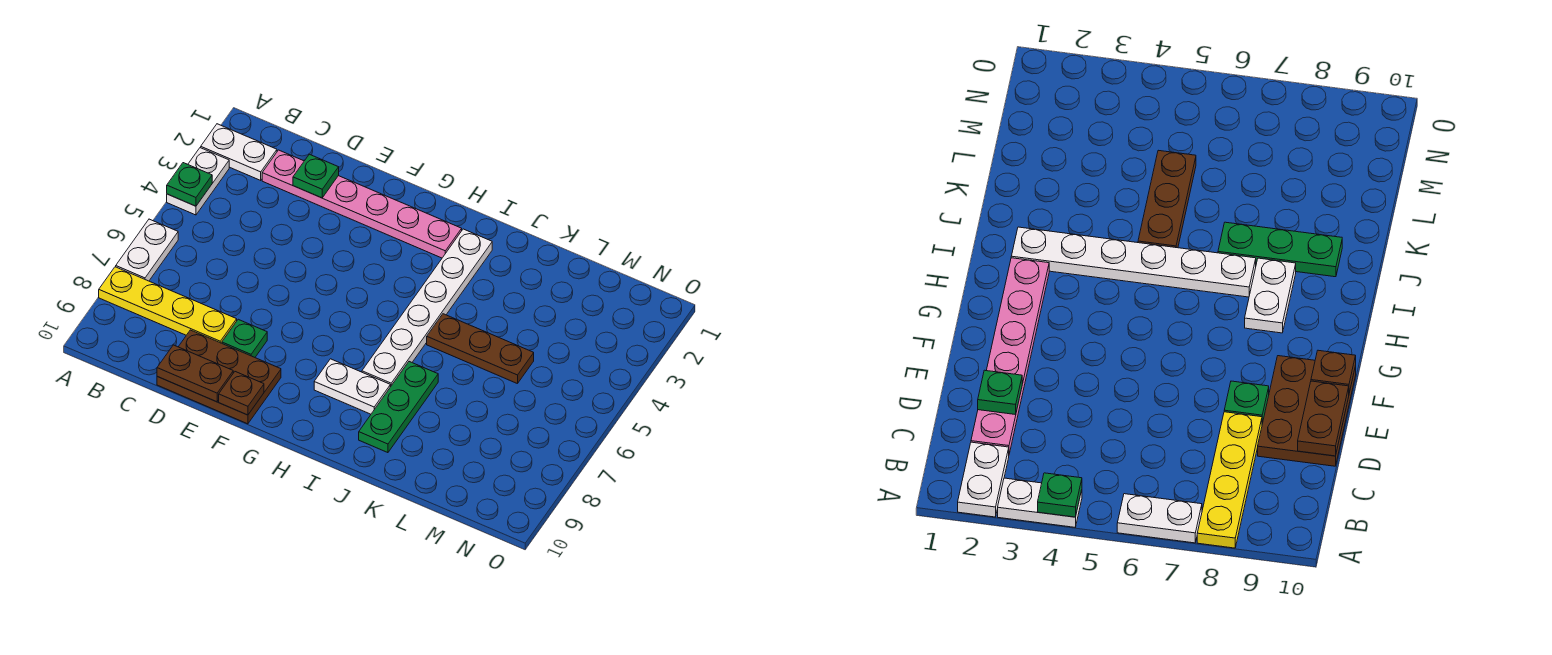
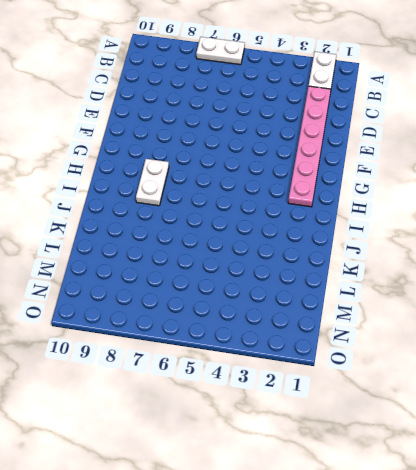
none -> white 1x2 plate [167,148,229,215]
none -> yellow 1x4 plate [99,267,237,343]
none -> brown 2x3 plate [157,330,281,424]

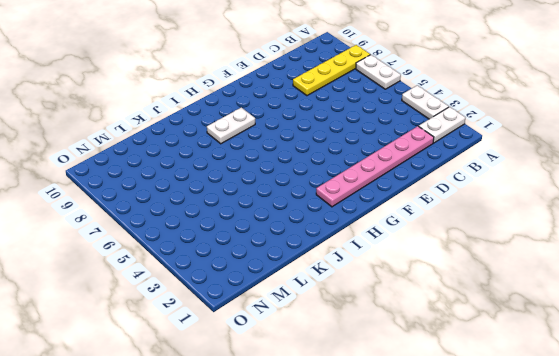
none -> brown 2x3 plate [157,330,281,424]
none -> green 1x1 plate [222,319,267,357]
none -> white 1x6 plate [362,229,492,387]

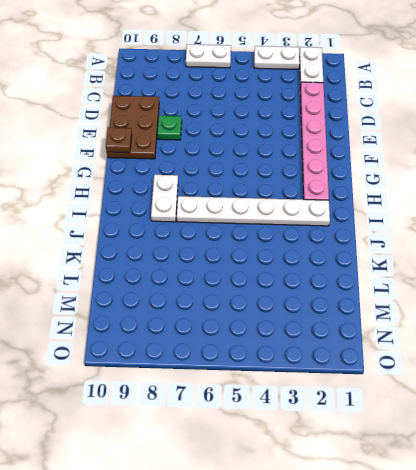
none -> yellow 1x4 plate [99,267,237,343]
none -> brown 1x3 plate [427,314,534,384]
none -> green 1x3 plate [359,362,438,453]

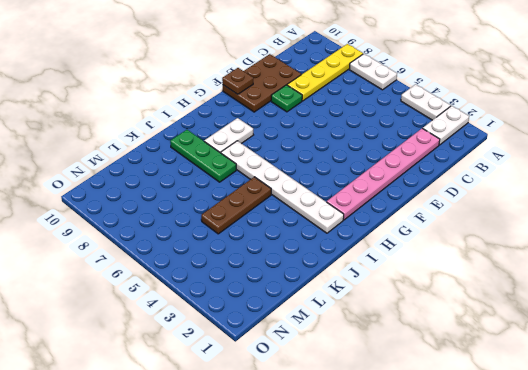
none -> green 1x1 plate [167,163,212,206]
none -> green 1x1 plate [293,154,339,198]
none -> brown 1x2 plate [157,345,233,402]

